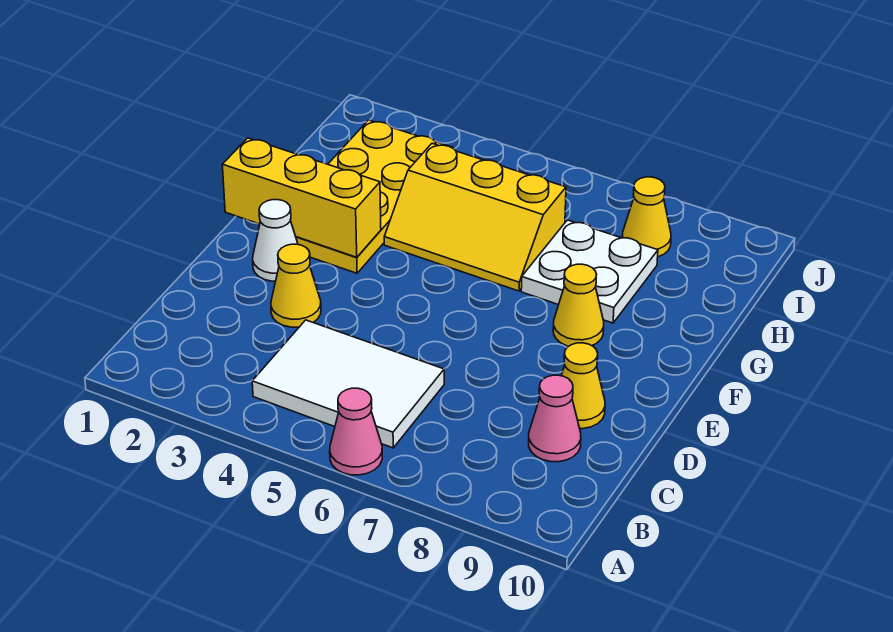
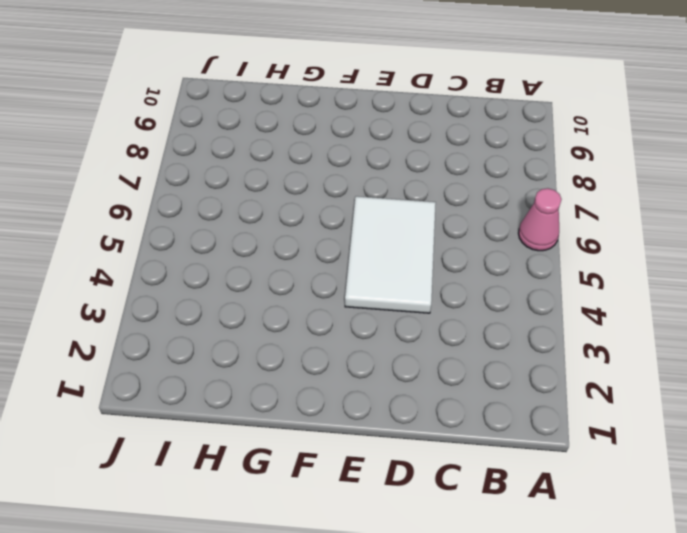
white 2x3 tile [345,196,436,313] -> white 2x3 tile moved to [252,320,444,448]
none -> pink 1x1 cone [529,375,581,462]
none -> yellow 1x1 cone [271,244,321,327]
none -> yellow 1x1 cone [561,343,605,429]

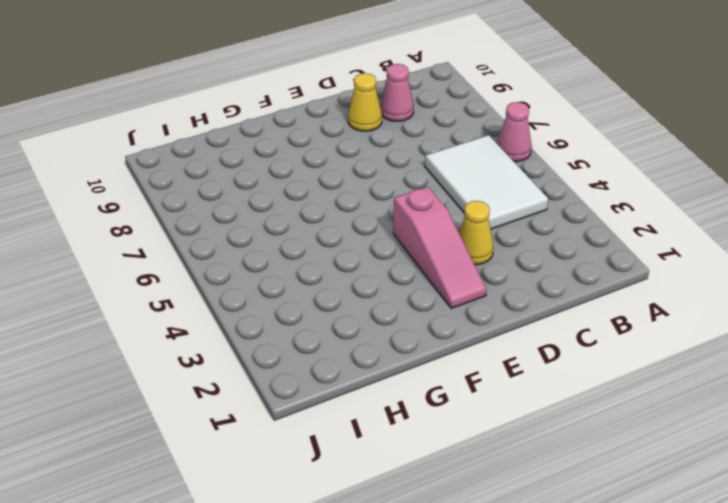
pink 1x3 slope [393,187,487,308] -> white 1x1 cone [253,200,298,281]
none -> yellow 2x4 plate [296,120,453,273]
none -> yellow 1x1 cone [553,264,604,346]
none -> yellow 2x3 slope [384,143,566,291]

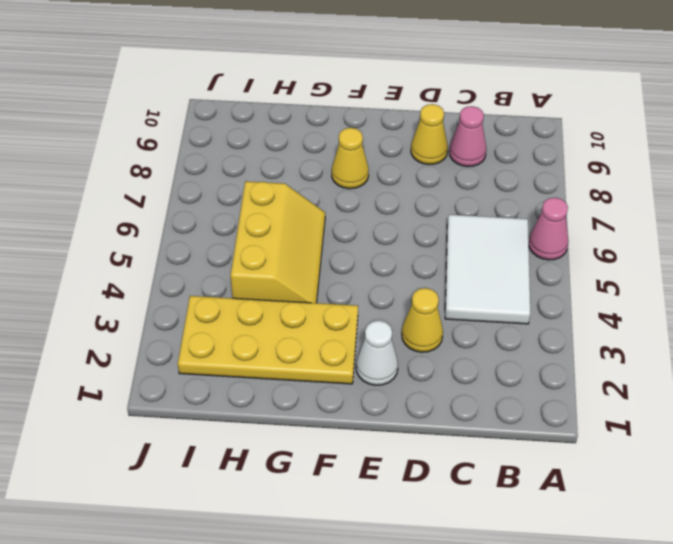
none -> white 2x2 plate [521,220,658,323]
none -> yellow 1x1 cone [622,177,671,257]
none -> yellow 1x3 brick [222,138,381,257]

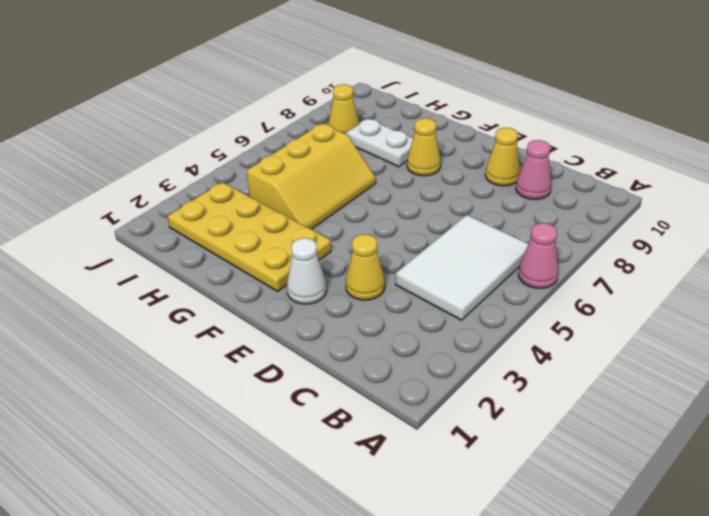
white 1x2 plate [347,119,413,167] -> white 2x2 plate [521,220,658,323]
none -> yellow 1x3 brick [222,138,381,257]

